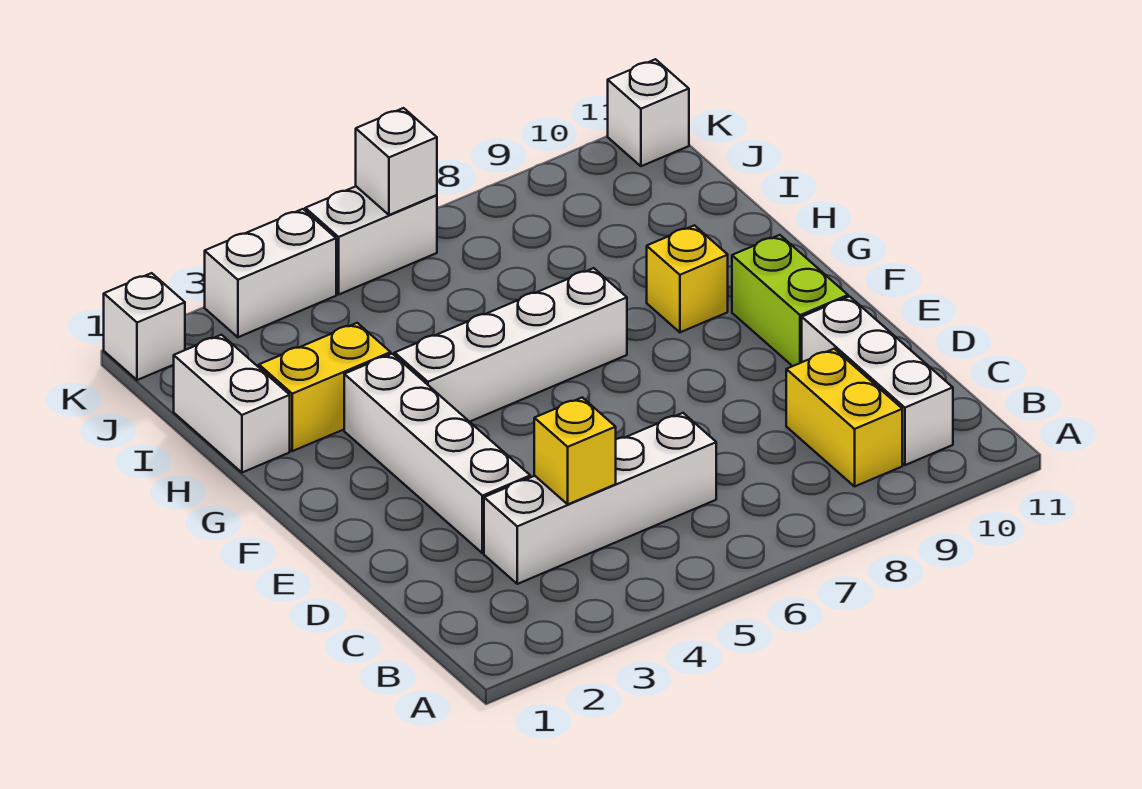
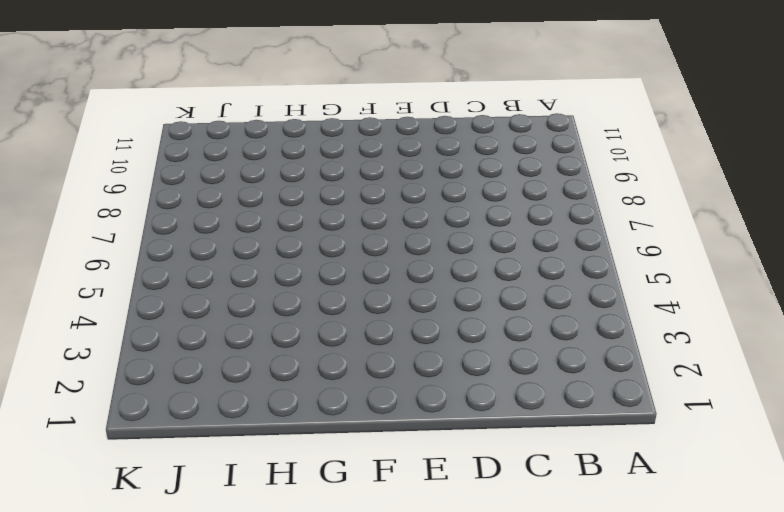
none -> yellow 1x2 brick [786,349,902,486]
none -> white 1x3 brick [802,297,953,465]
none -> white 1x4 brick [484,413,716,584]

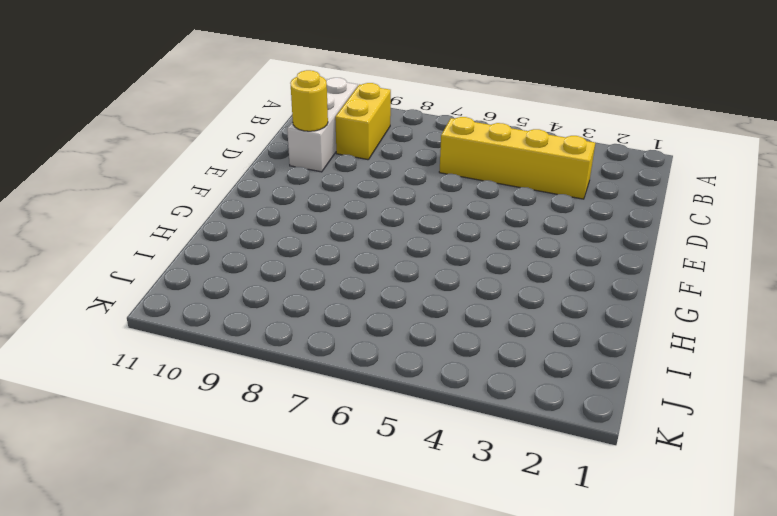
yellow 1x4 brick [439,117,595,199] -> white 1x4 brick [484,413,716,584]
yellow 1x1 round brick [291,70,328,131] -> none
none -> white 1x4 brick [344,354,530,553]
none -> lime 1x2 brick [732,235,848,366]
none -> white 1x4 brick [395,268,627,422]

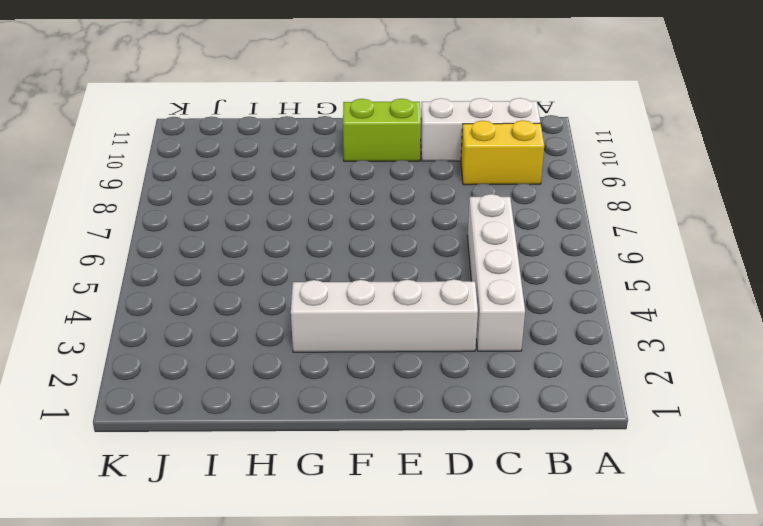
none -> white 1x4 brick [395,268,627,422]
none -> yellow 1x1 brick [647,225,728,332]
none -> white 1x2 brick [174,335,290,473]

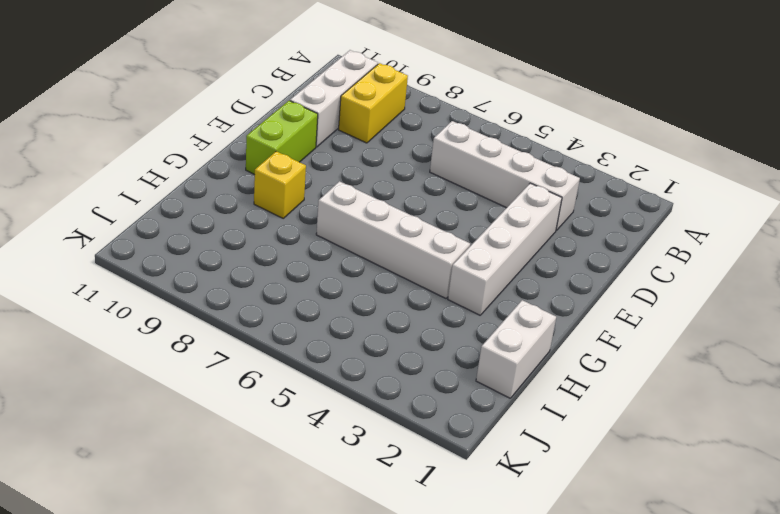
none -> yellow 1x2 brick [259,323,391,451]
none -> white 1x1 brick [104,273,185,380]
none -> white 1x2 brick [205,209,336,337]

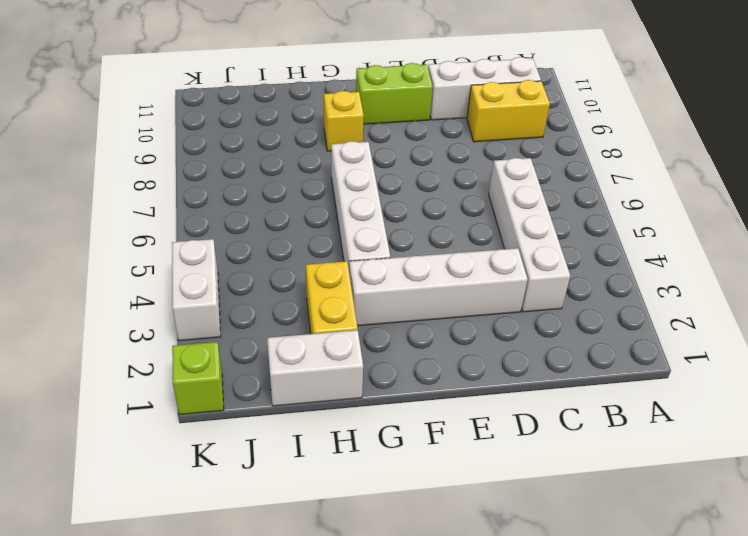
lime 1x1 brick [172,342,224,415] -> white 1x1 brick [104,273,185,380]
none -> white 1x2 brick [305,187,437,294]
none -> white 1x1 brick [608,59,689,166]
none -> yellow 1x1 brick [534,397,616,504]

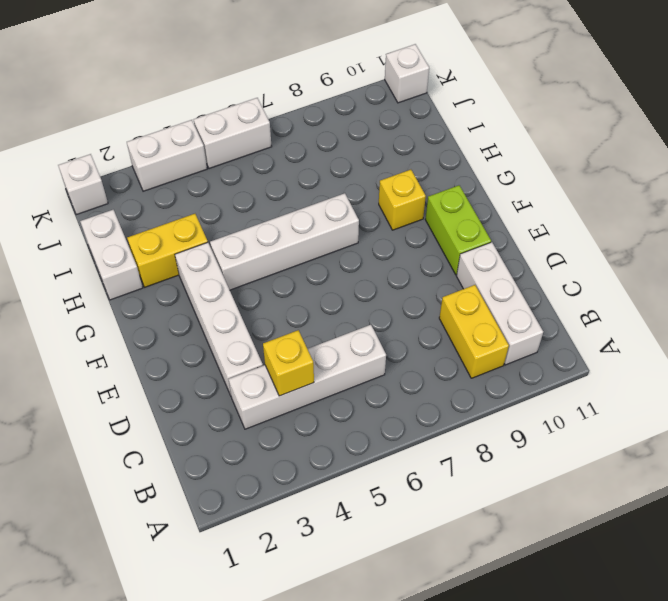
none -> white 1x1 brick [356,108,437,215]

